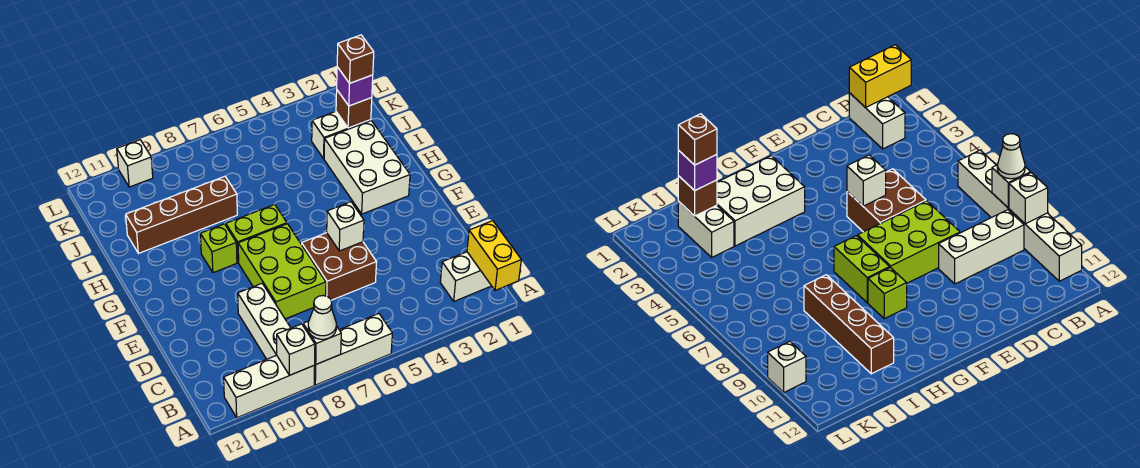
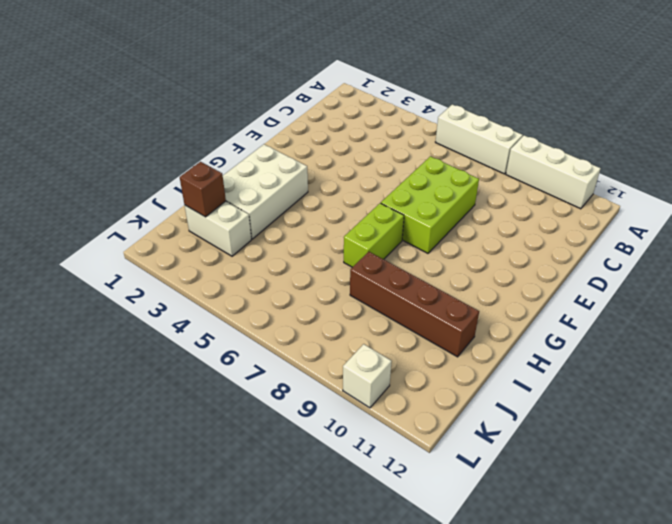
lime 1x2 brick [344,203,404,267] -> lime 1x2 brick turned to [226,205,287,263]
none -> white 1x2 brick [440,252,491,301]
none -> white 1x3 brick [238,283,290,359]
none -> brown 2x2 brick [302,233,376,300]

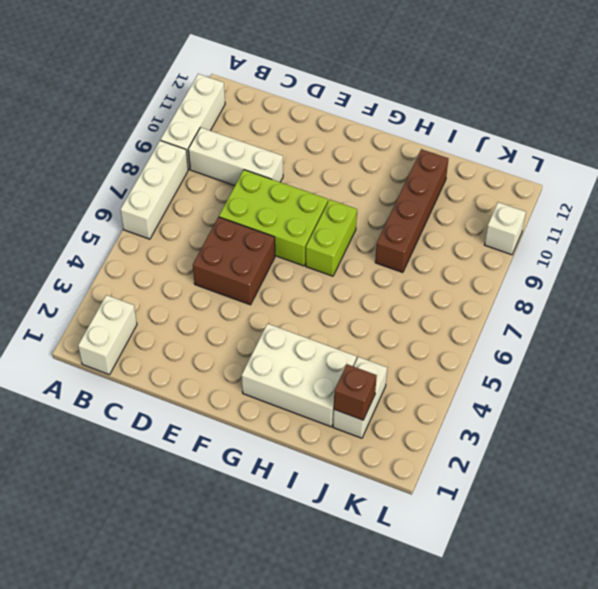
none -> lime 1x1 brick [200,224,237,273]
none -> yellow 1x2 brick [467,221,521,290]
none -> white 1x1 brick [303,321,341,364]

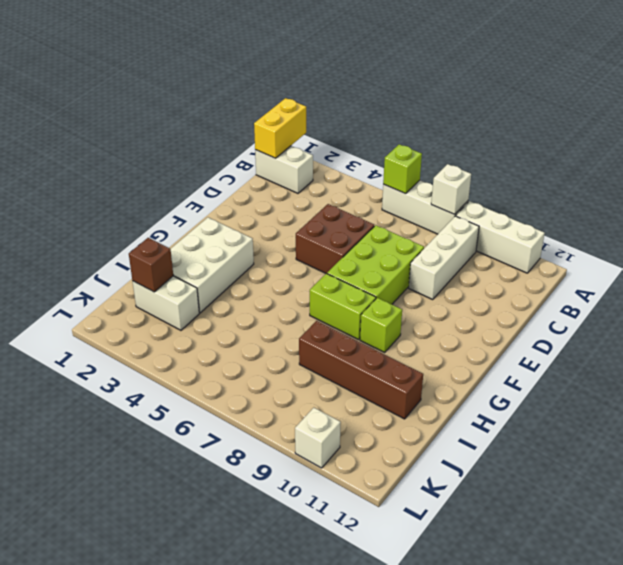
lime 1x1 brick [383,144,422,194] -> none
none -> white 1x1 brick [277,324,315,375]
none -> white 1x1 brick [327,202,364,251]
none -> white 1x1 cone [308,296,336,339]

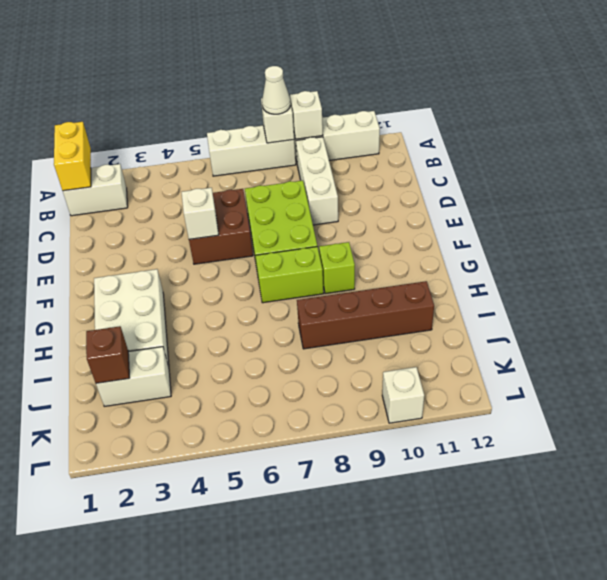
none -> purple 1x1 brick [337,67,373,106]
none -> brown 1x1 brick [337,35,374,83]

